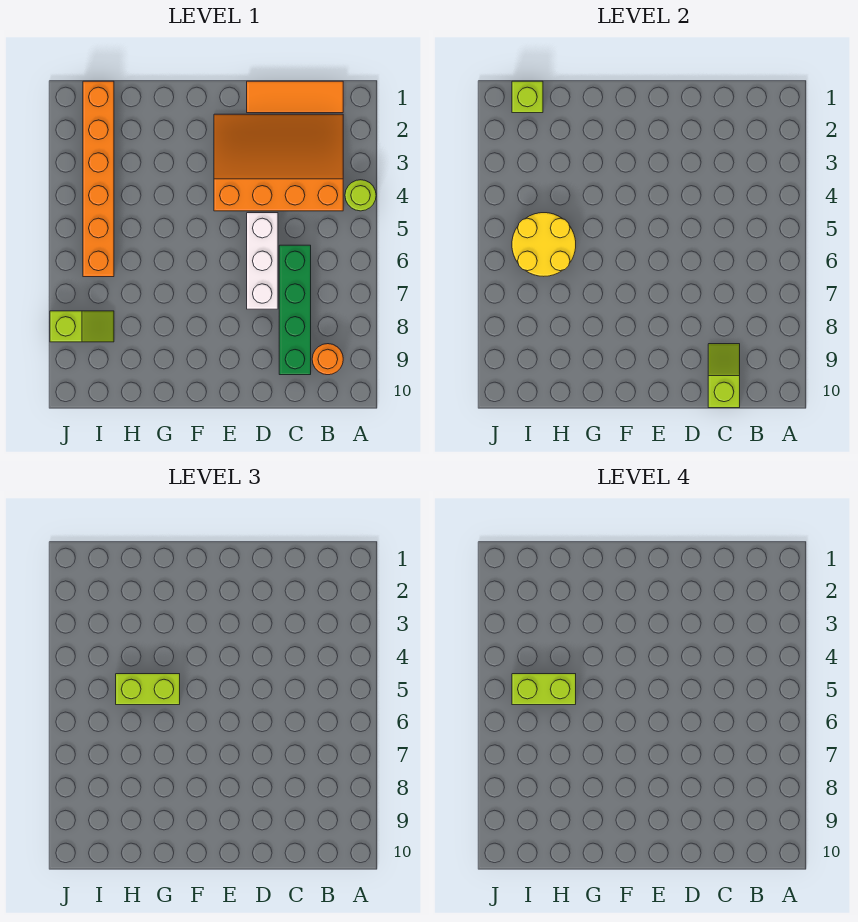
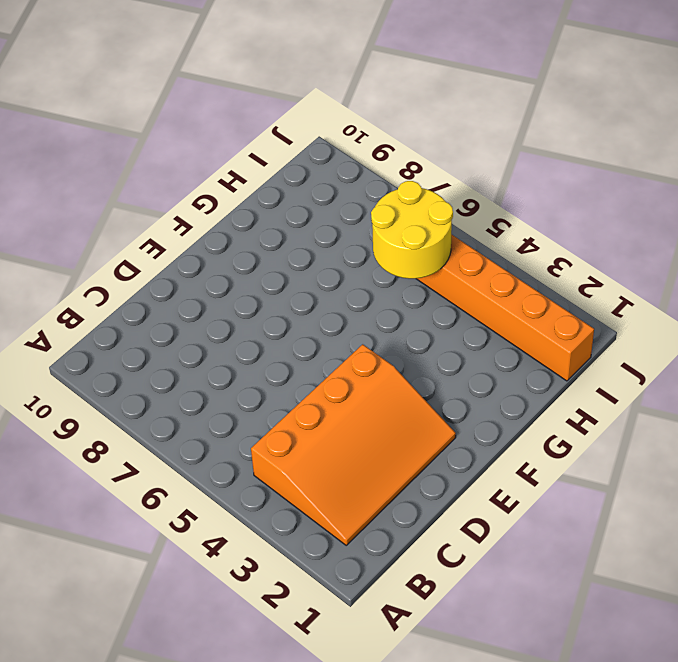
none -> lime 1x1 round brick [345,180,376,211]
none -> orange 1x3 tile [247,81,343,113]
none -> orange 1x1 round brick [312,344,343,375]

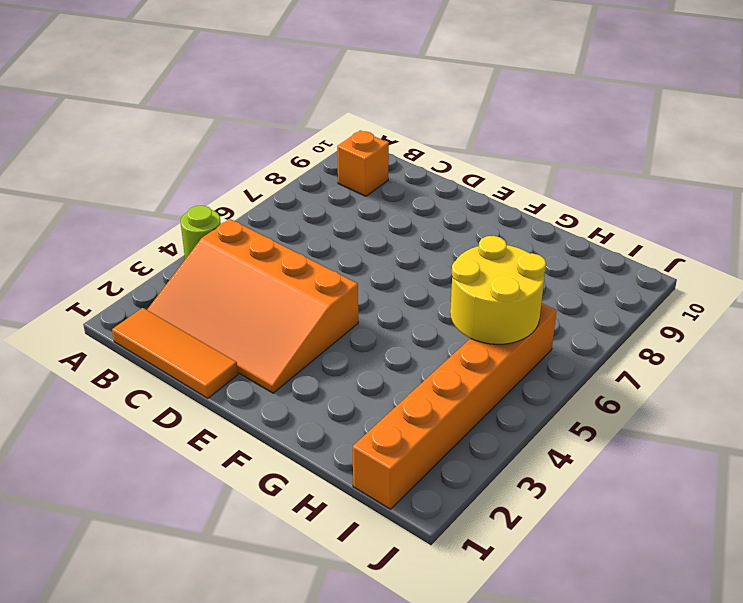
orange 1x1 brick [337,130,389,196] -> orange 1x1 round brick [312,344,343,375]
none -> green 1x4 brick [279,245,311,375]
none -> white 1x3 brick [247,213,278,309]
none -> lime 1x2 slope [50,311,114,342]

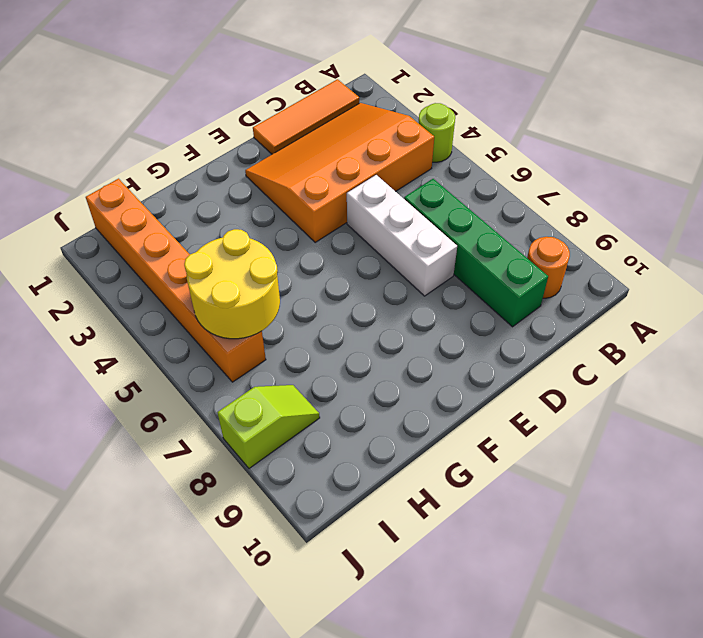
none -> lime 1x2 slope [708,344,740,408]
none -> lime 1x1 brick [512,81,543,113]
none -> lime 1x2 brick [116,674,180,705]

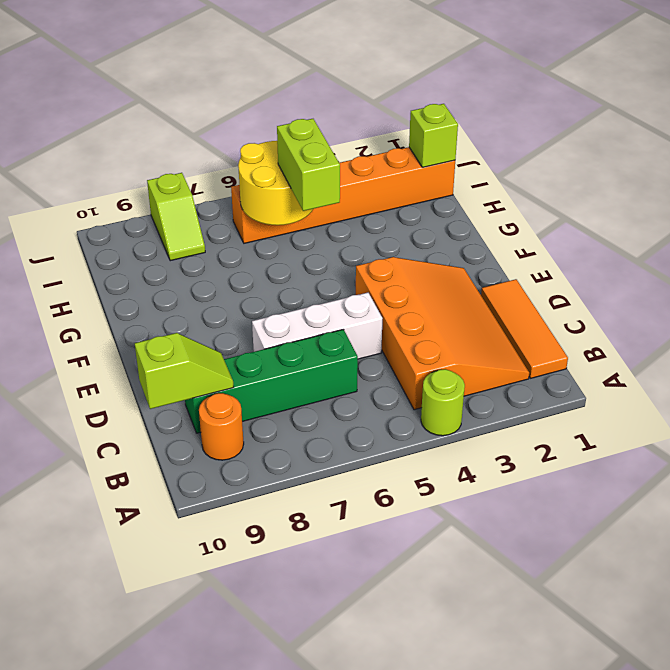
none -> lime 1x2 brick [512,674,576,705]

